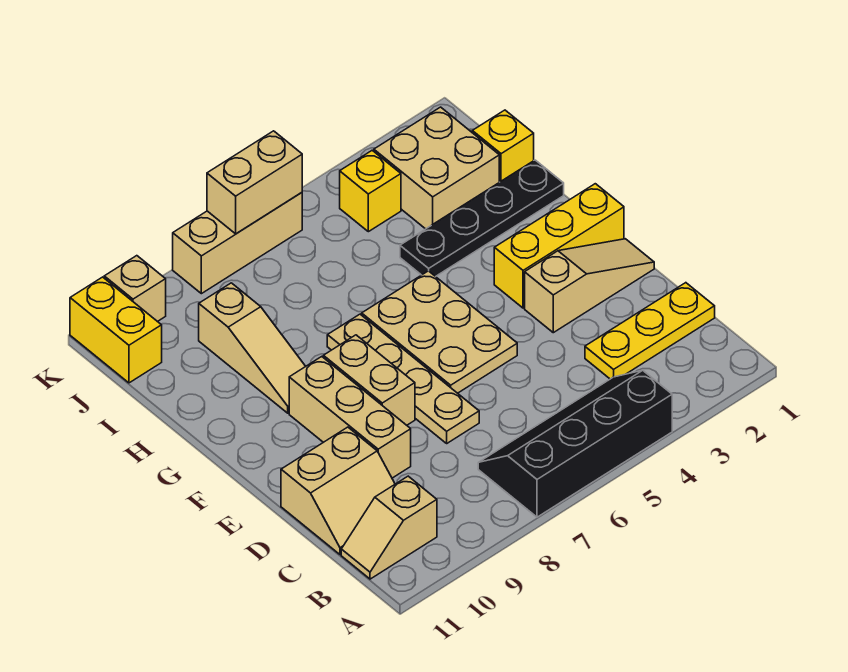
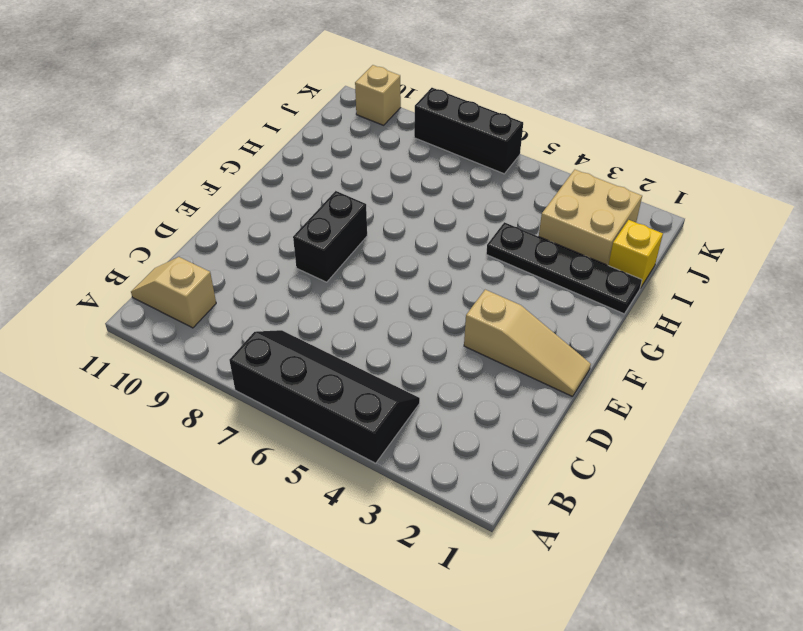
black 1x2 brick [293,191,367,282] -> tan 1x2 brick [323,335,415,425]
black 1x3 brick [414,88,523,174] -> tan 1x3 brick [173,193,302,294]
none -> yellow 1x3 plate [585,283,715,379]
none -> tan 2x2 slope [281,427,395,554]
none -> tan 1x4 plate [327,314,479,443]

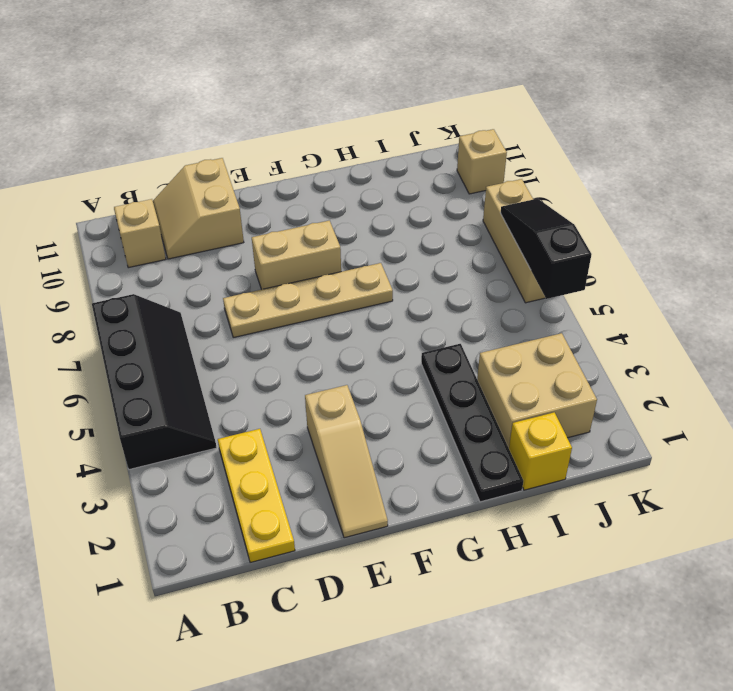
black 1x3 slope [501,199,592,299] -> tan 1x2 brick [207,131,302,234]
none -> tan 1x3 brick [289,357,411,478]
none -> tan 2x3 plate [362,271,517,393]
none -> yellow 1x3 brick [494,184,624,308]

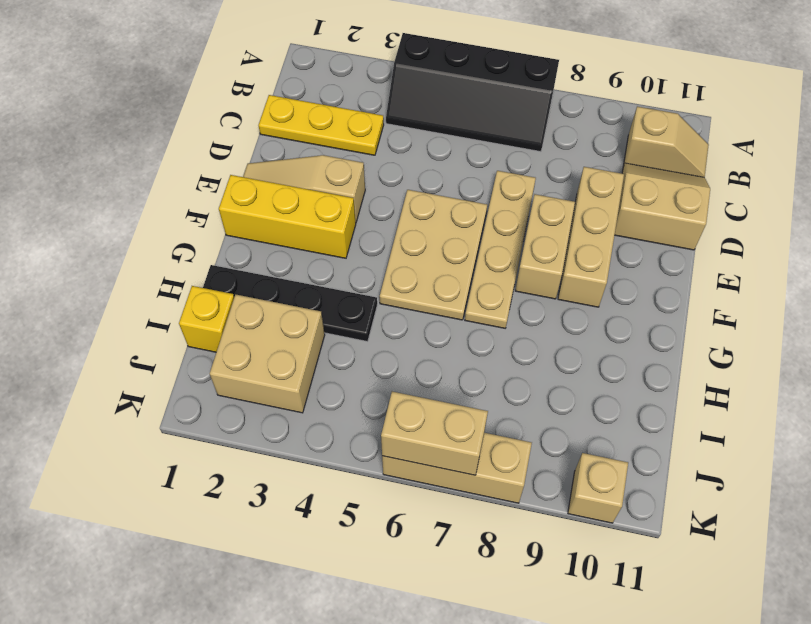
none -> tan 1x3 slope [199,283,306,413]
none -> yellow 1x1 brick [340,150,401,232]
none -> yellow 1x2 brick [70,277,162,383]

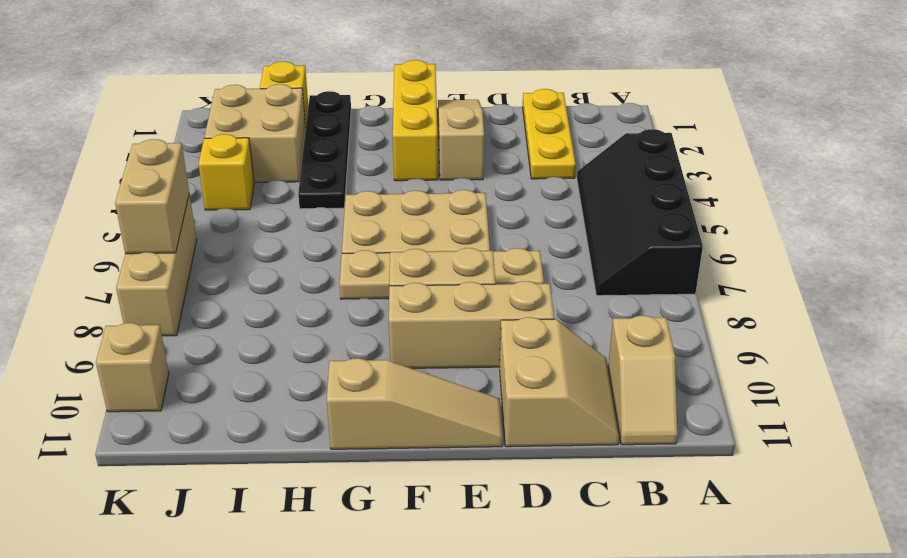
tan 1x3 slope [327,358,503,449] -> tan 1x3 slope moved to [199,283,306,413]
none -> yellow 1x2 brick [70,277,162,383]

